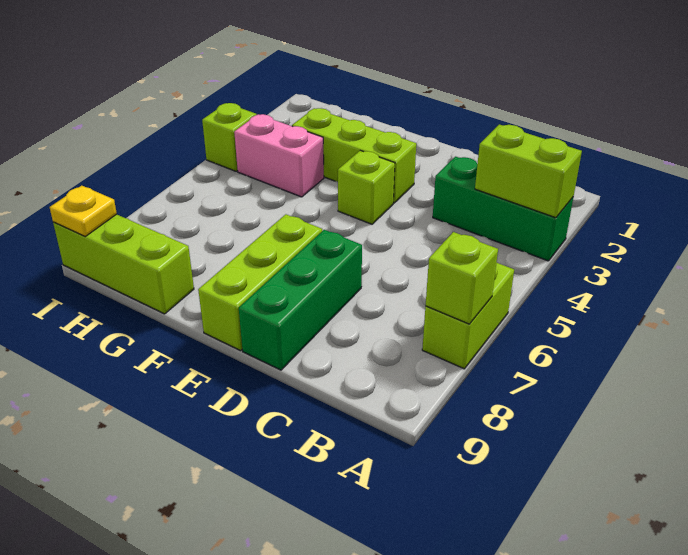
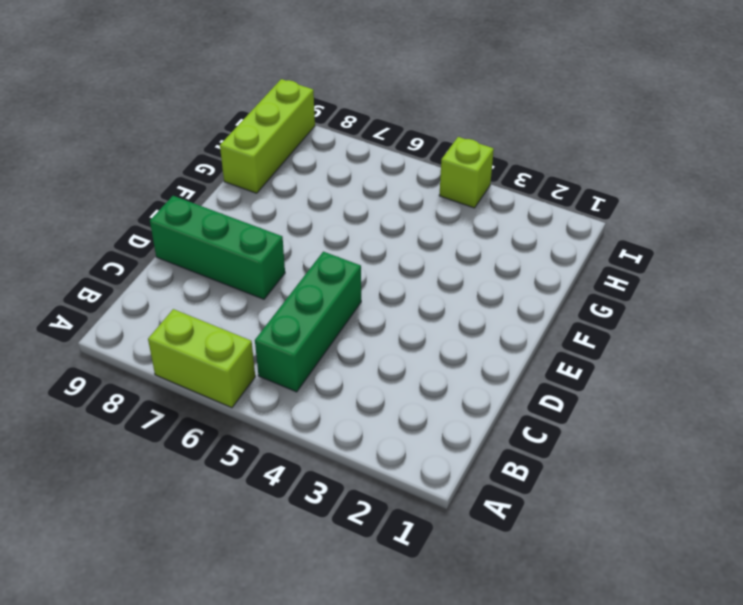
green 1x3 brick [255,252,361,392] -> green 1x3 brick moved to [433,157,573,261]
none -> lime 1x3 brick [292,108,416,203]
none -> lime 1x1 brick [338,151,395,224]
none -> lime 1x3 brick [198,214,322,351]

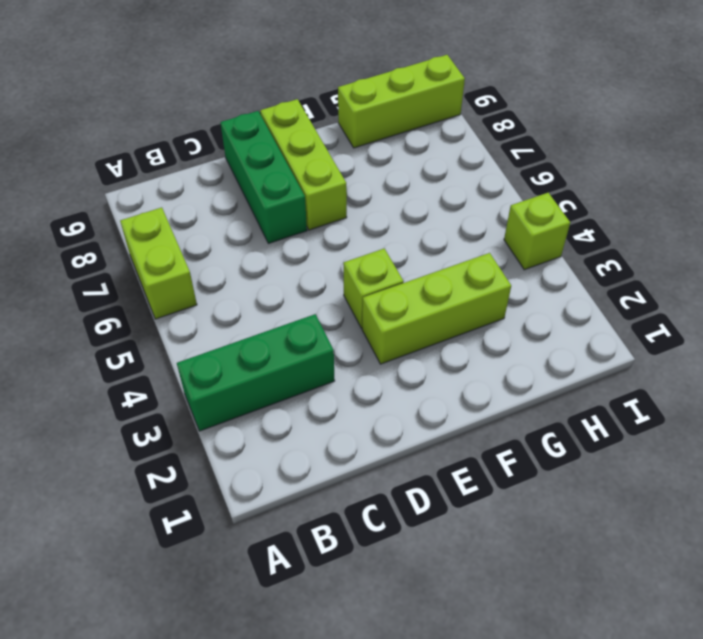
none -> pink 1x2 brick [234,114,324,197]
none -> lime 1x2 brick [475,124,582,218]
none -> lime 1x1 brick [426,232,498,324]

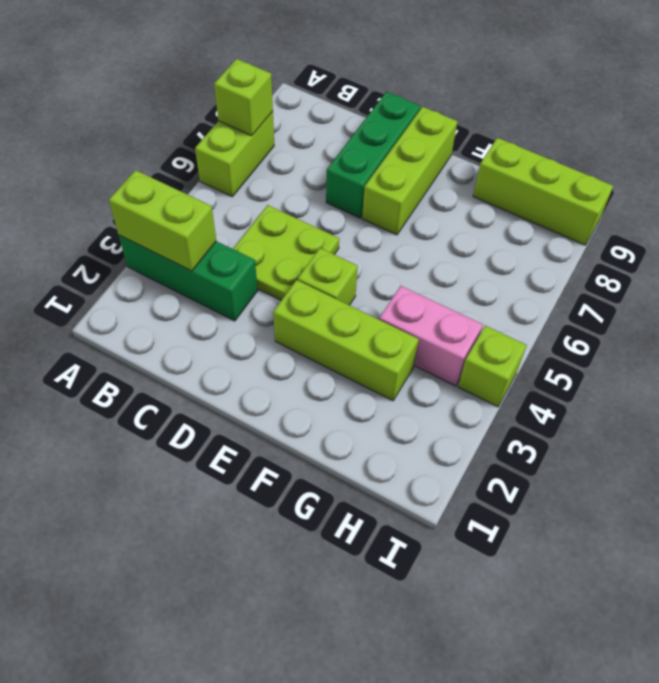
lime 2x2 plate [233,205,339,300] -> none
none -> yellow 1x1 plate [50,186,117,236]

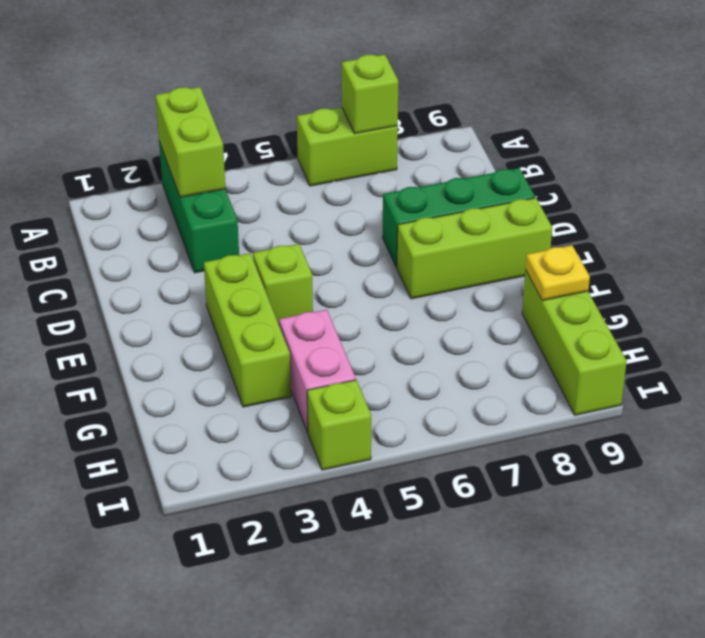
yellow 1x1 plate [525,245,590,301] -> yellow 1x1 plate moved to [50,186,117,236]

